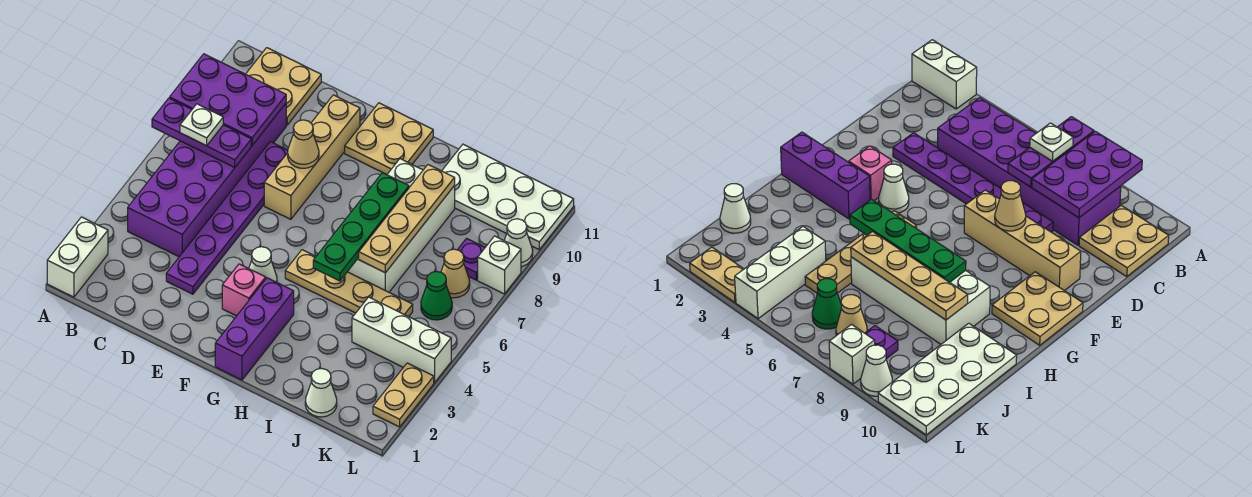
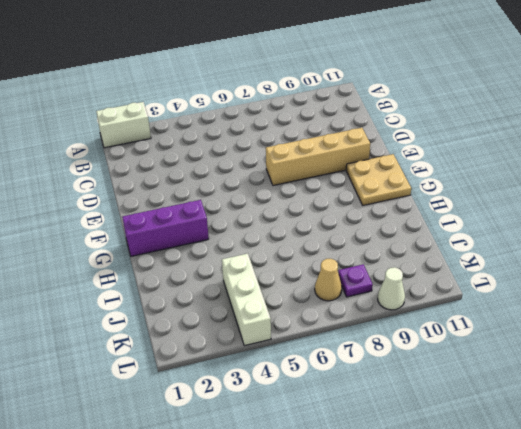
none -> purple 2x6 brick [128,104,286,257]
none -> tan 2x2 plate [246,48,321,125]
none -> purple 1x6 plate [166,142,288,294]

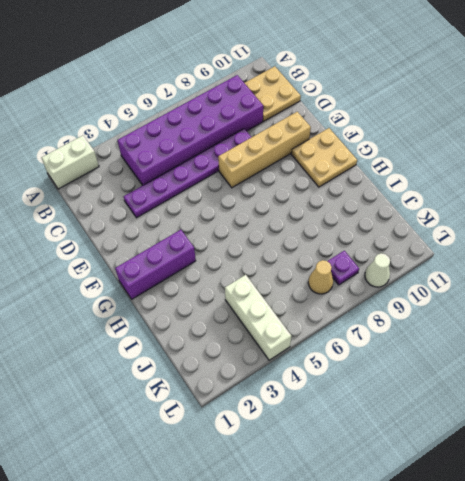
none -> pink 1x1 brick [222,264,266,316]
none -> white 1x1 cone [249,247,277,282]
none -> tan 1x4 plate [285,250,413,317]

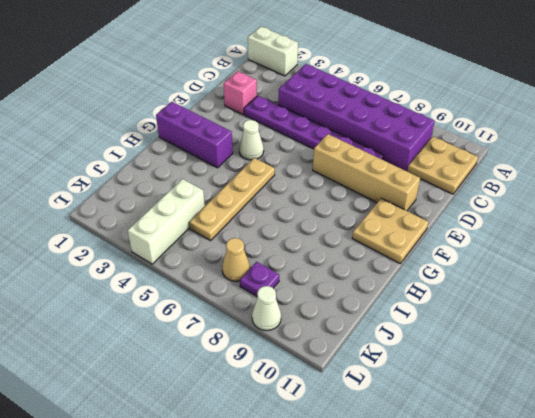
pink 1x1 brick [224,71,257,114] -> pink 1x1 brick moved to [222,264,266,316]
none -> white 2x4 brick [348,159,455,292]
none -> white 2x4 plate [442,144,574,249]
none -> white 1x1 cone [305,369,337,417]

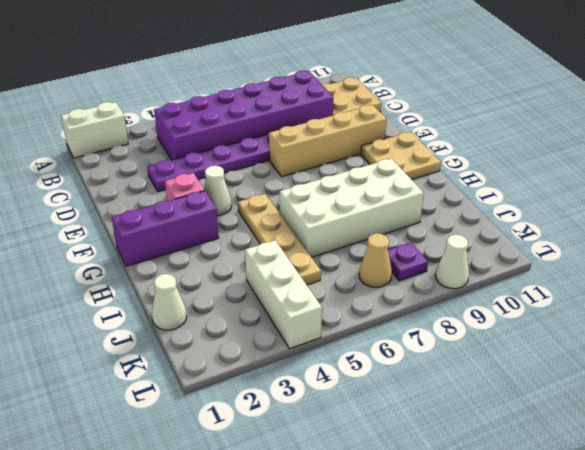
none -> white 2x4 plate [442,144,574,249]
none -> green 1x1 cone [421,272,452,320]
none -> tan 1x2 plate [373,363,434,427]

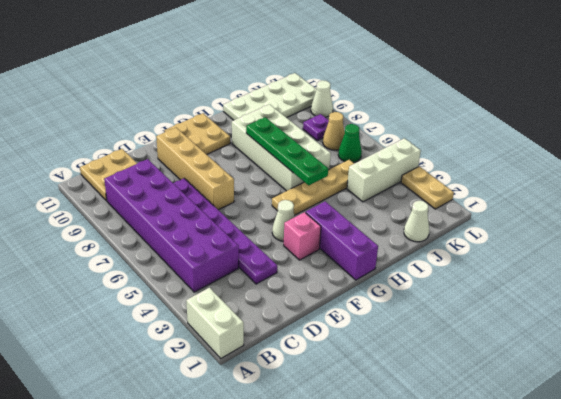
none -> white 1x1 brick [478,236,521,294]
none -> purple 1x3 plate [152,98,251,167]
none -> purple 2x3 plate [170,54,286,145]

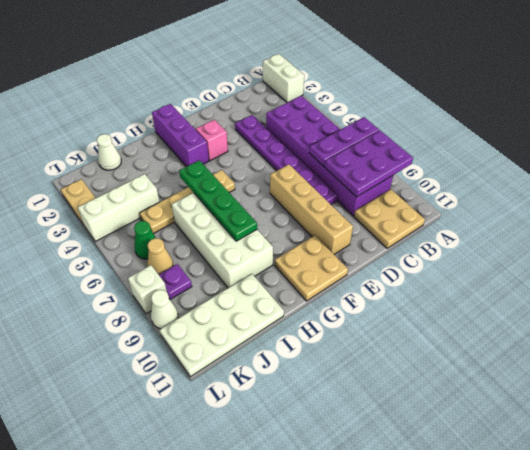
none -> white 1x1 cone [249,247,277,282]
none -> tan 1x1 cone [288,120,319,168]
none -> tan 1x4 plate [359,165,455,273]

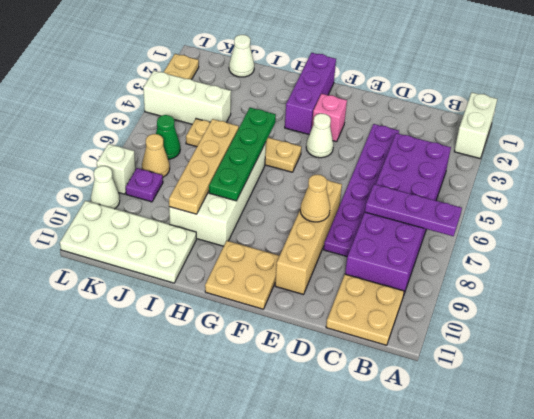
none -> purple 2x3 plate [170,54,286,145]
none -> white 1x1 plate [180,104,223,146]

